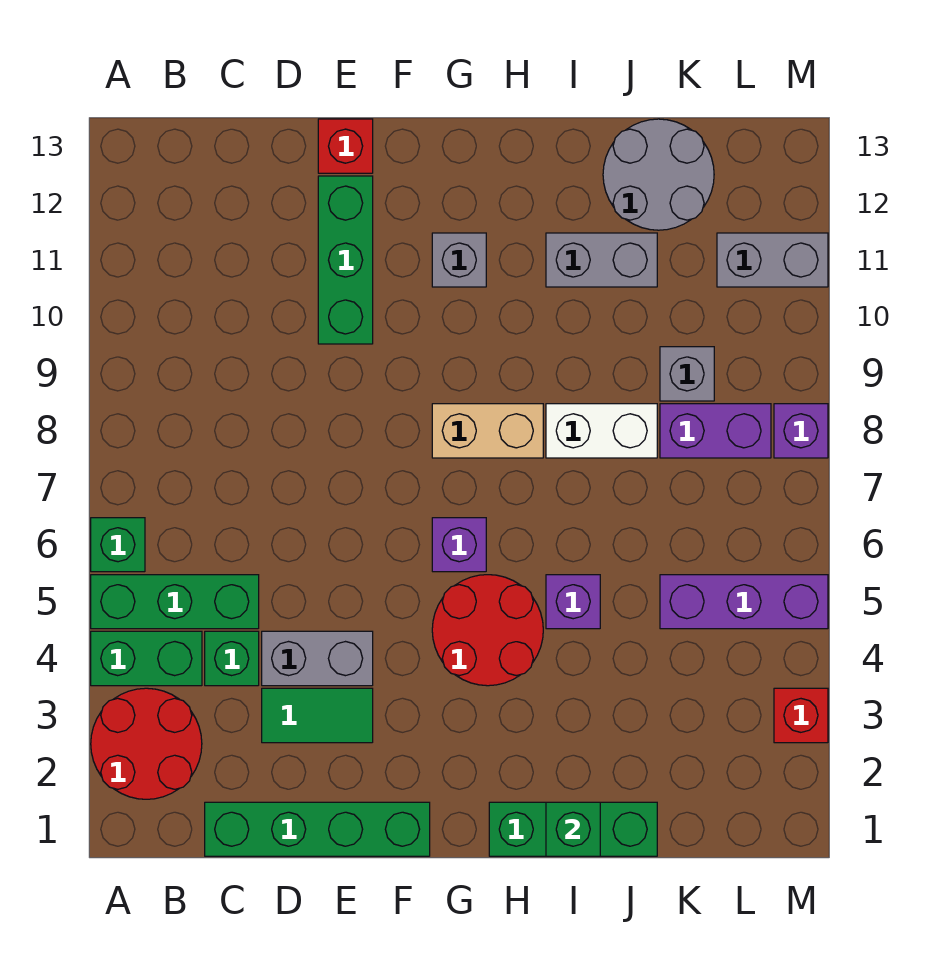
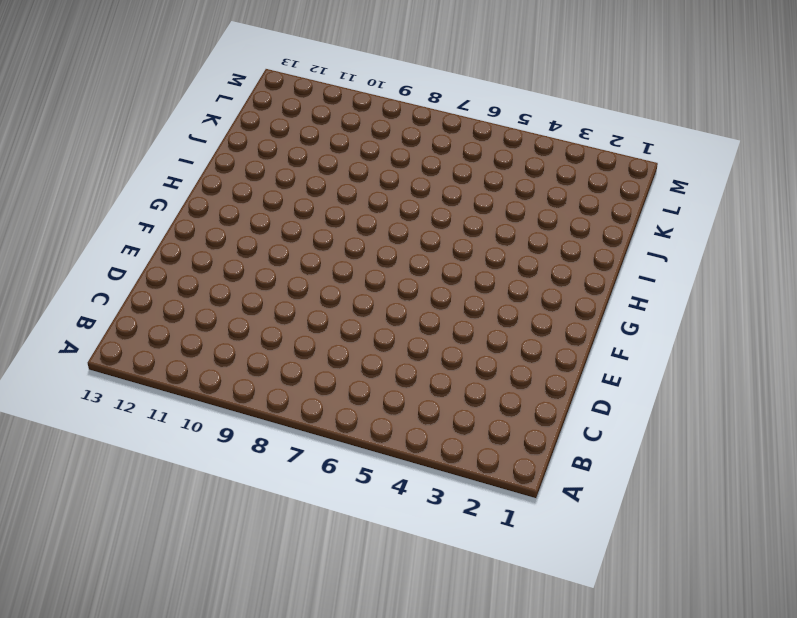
none -> red 2x2 round brick [91,688,202,799]
none -> green 1x2 brick [91,631,202,686]
none -> green 1x3 brick [91,575,259,629]

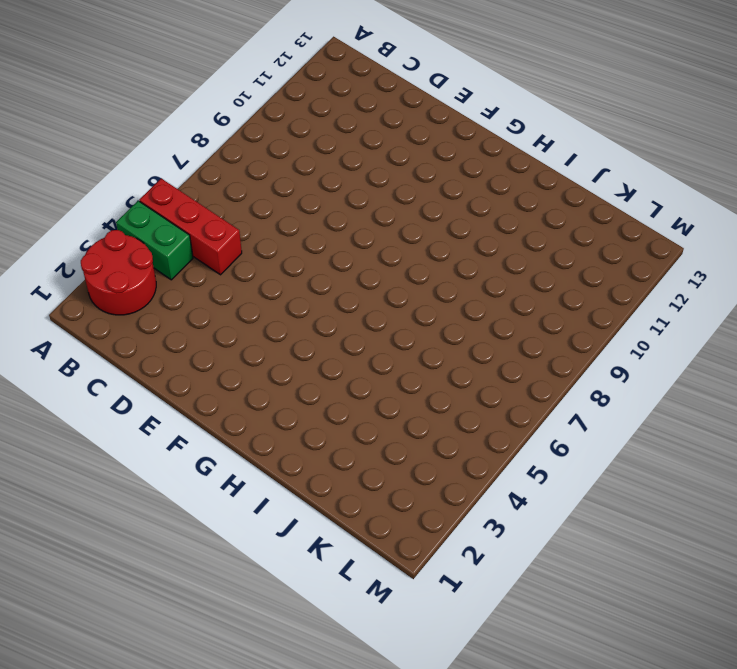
red 1x3 brick [139,179,242,275] -> green 1x3 brick [91,575,259,629]
none -> green 1x1 brick [91,518,145,572]
none -> green 1x4 brick [205,802,430,856]
none -> green 1x1 brick [205,631,259,686]

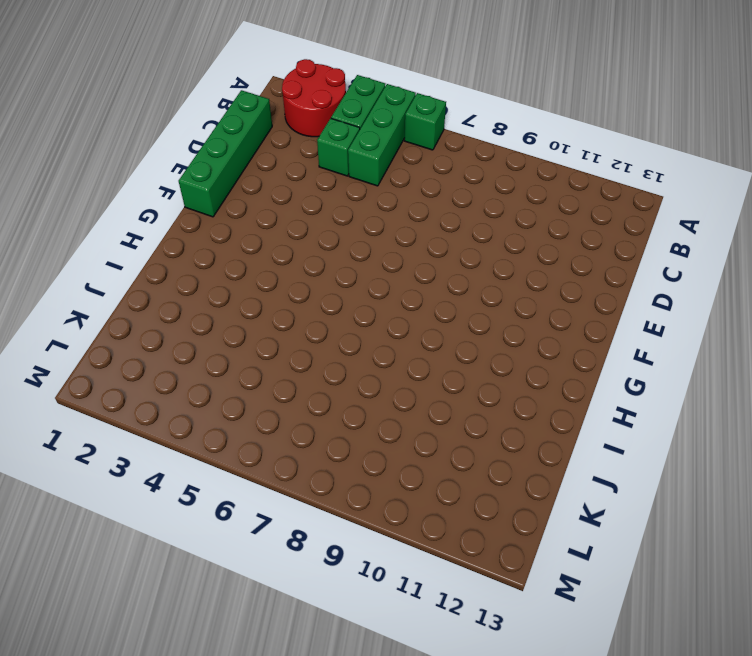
none -> green 1x2 tile [262,688,373,743]
none -> grey 1x2 brick [262,631,373,686]
none -> green 1x3 brick [318,176,373,344]

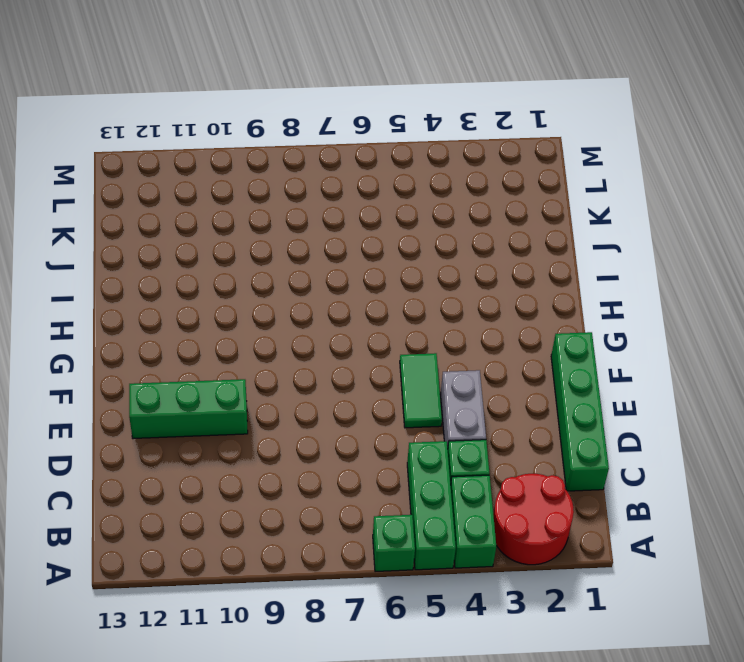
green 1x2 tile [400,353,442,428] -> green 1x2 tile moved to [262,688,373,743]
none -> red 1x1 brick [318,119,373,173]
none -> red 2x2 round brick [432,575,543,686]
none -> purple 1x1 brick [432,518,486,572]

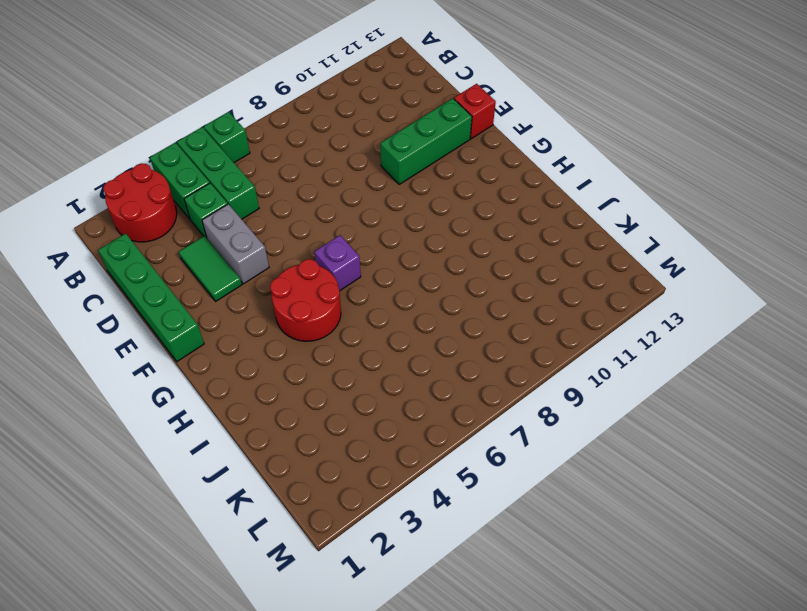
none -> tan 1x2 brick [432,404,543,458]
none -> grey 1x1 brick [432,233,486,287]
none -> green 1x3 brick [489,802,657,856]

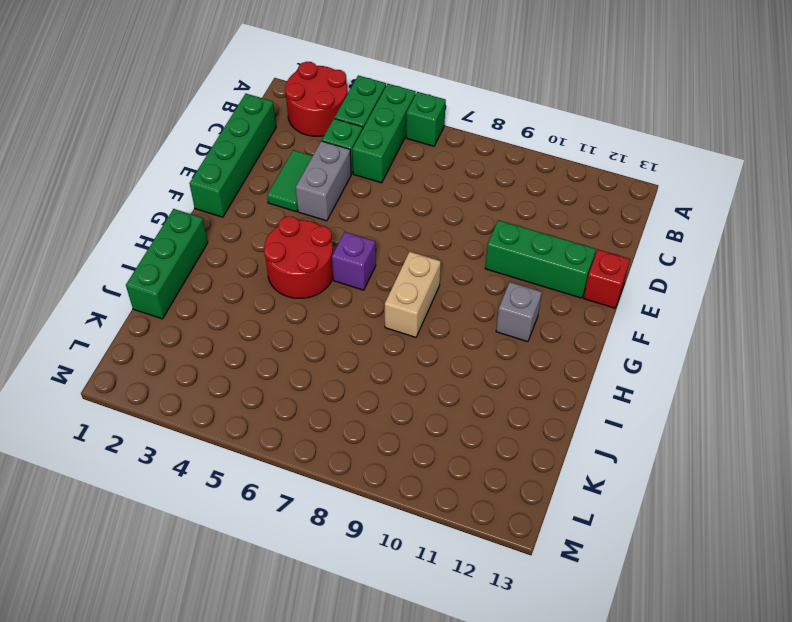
none -> purple 1x1 brick [546,575,600,629]
none -> white 1x2 brick [546,404,657,458]
none -> grey 1x2 brick [546,233,657,287]

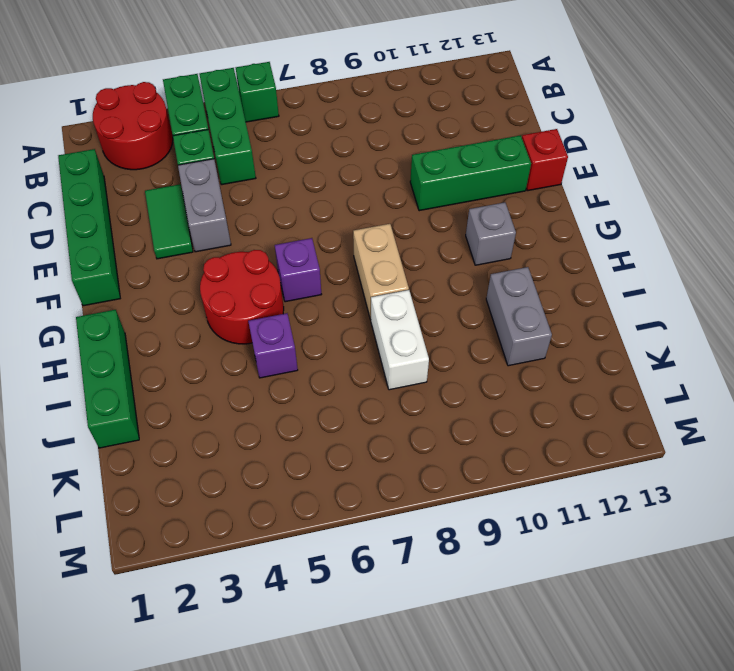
none -> grey 2x2 round brick [603,119,714,230]
none -> purple 1x3 brick [660,575,828,629]
none -> purple 1x2 brick [660,404,771,458]

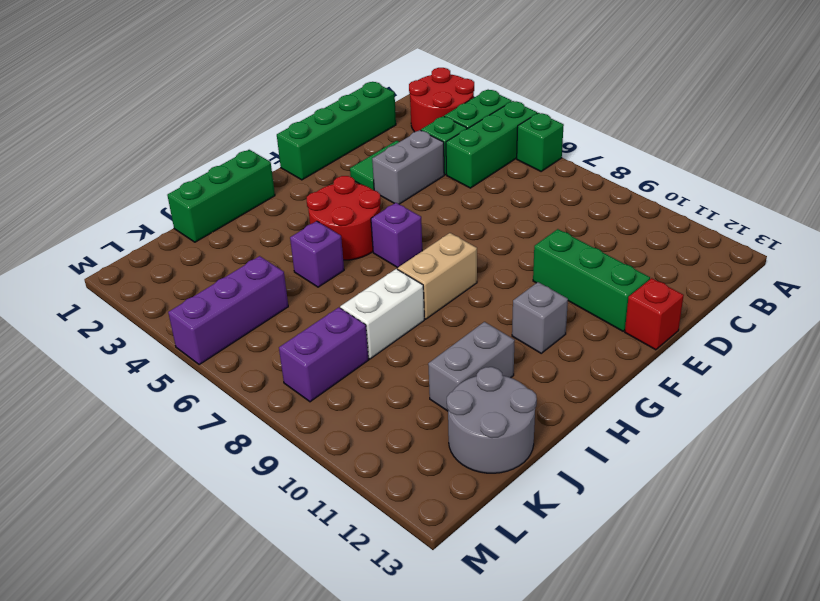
none -> grey 1x1 brick [660,347,714,401]
none -> grey 1x2 brick [717,233,828,287]
none -> red 1x1 brick [774,688,828,743]

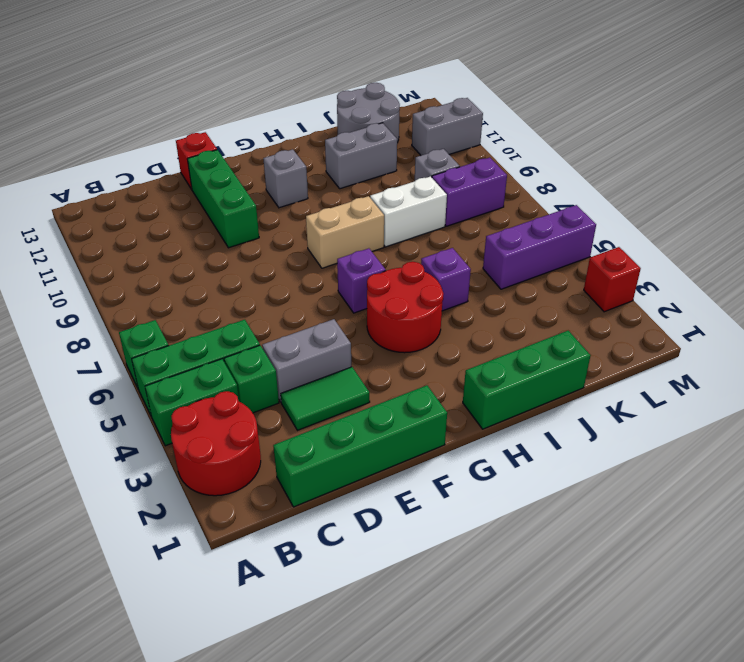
none -> purple 1x1 brick [774,404,828,458]
none -> green 1x1 brick [546,802,600,856]

